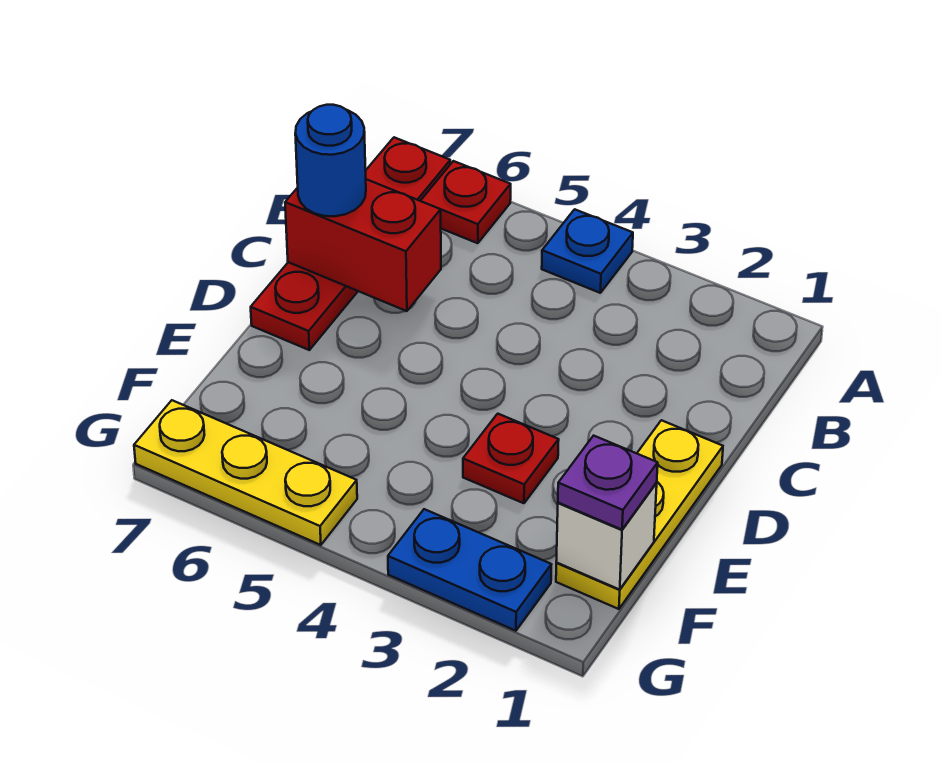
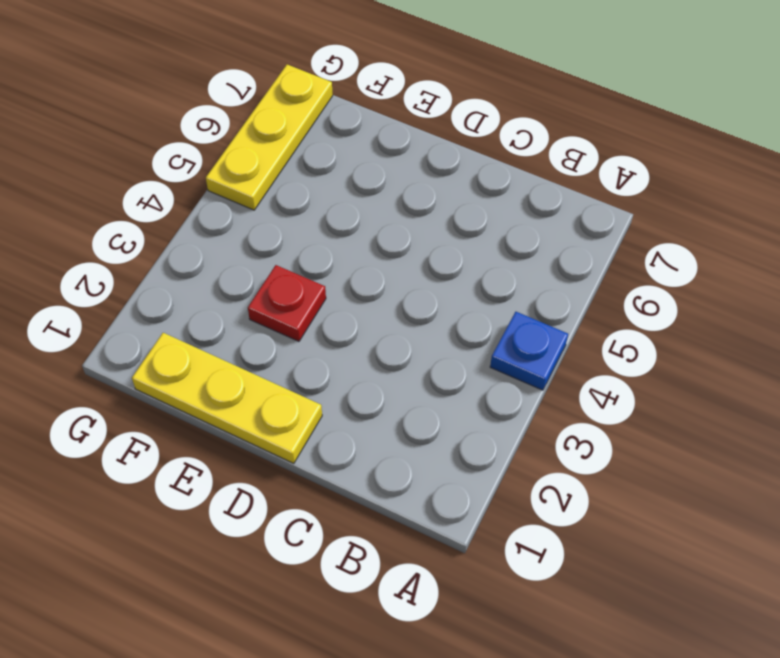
none -> red 1x1 plate [421,161,511,243]
none -> red 1x4 plate [251,137,450,350]

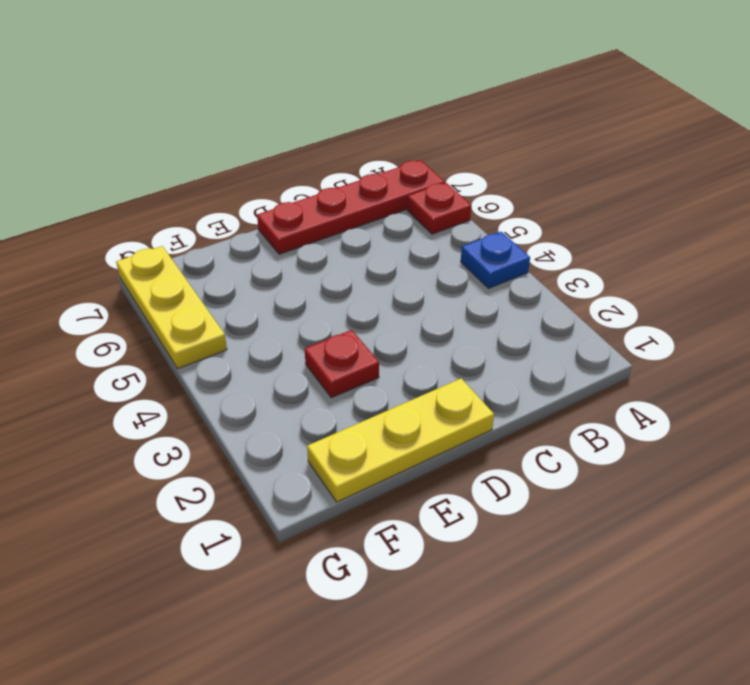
none -> blue 1x2 plate [388,509,551,631]
none -> red 1x2 brick [285,179,441,311]

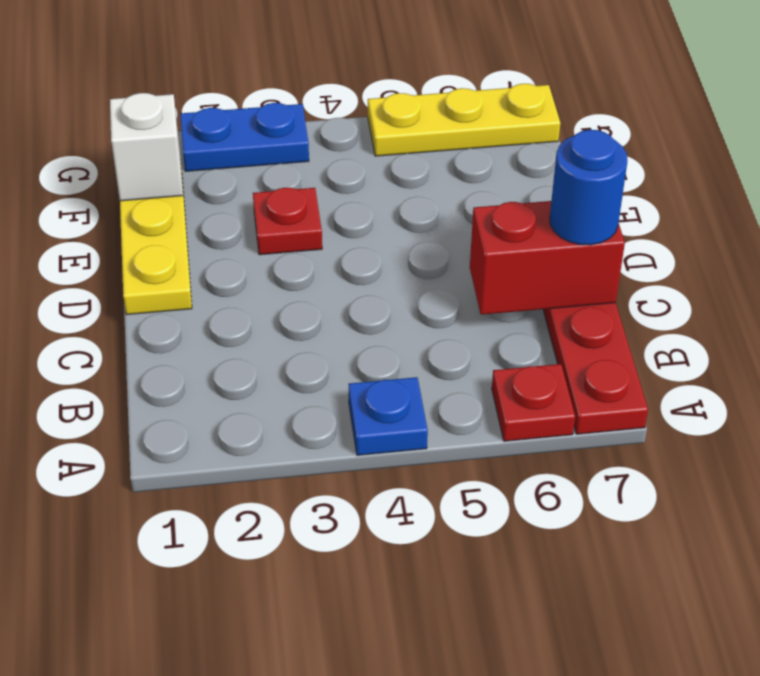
none -> purple 1x1 plate [558,436,658,530]

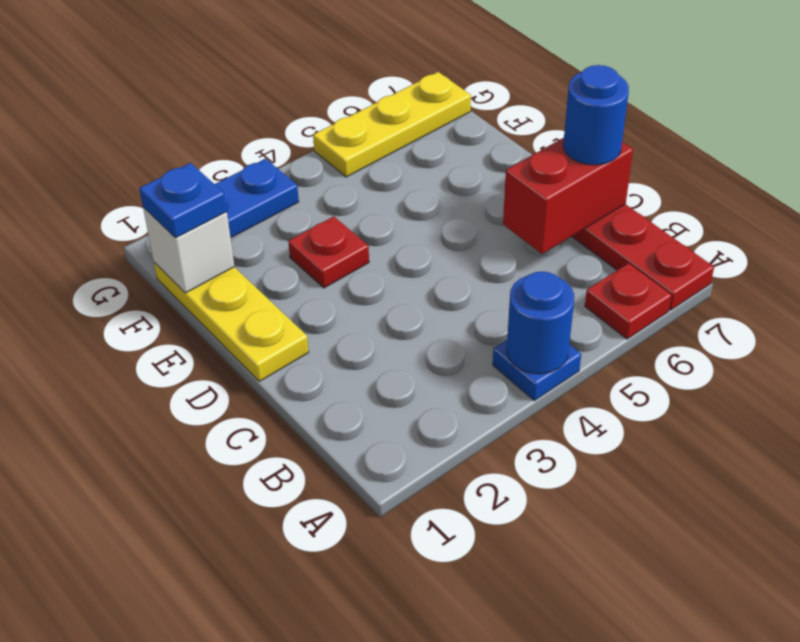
blue 1x1 round brick [506,272,574,374] -> none
blue 1x1 plate [139,163,227,238] -> purple 1x1 plate [558,436,658,530]

